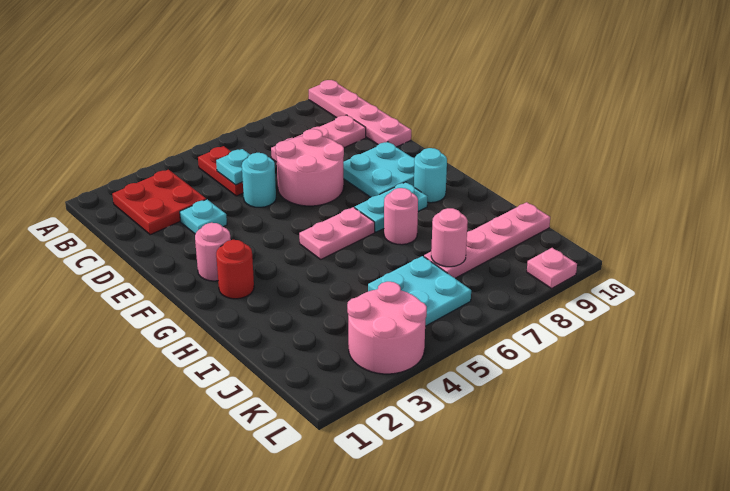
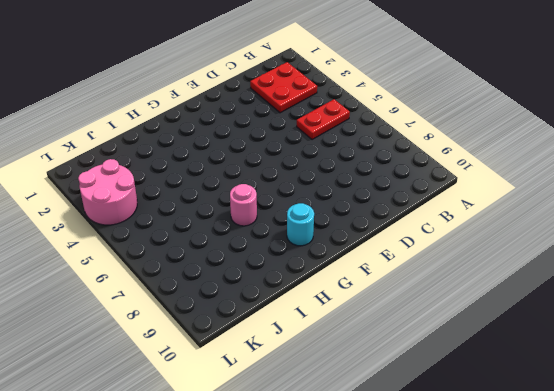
none -> pink 1x4 plate [309,80,411,147]
none -> pink 1x3 plate [271,115,366,162]
none -> cyan 1x1 plate [180,199,227,234]

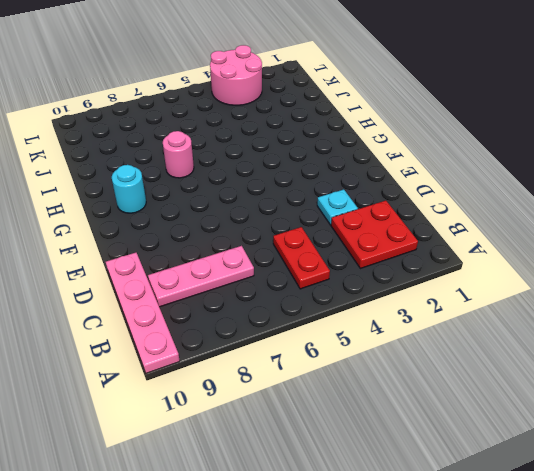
none -> cyan 1x1 round brick [242,153,276,207]
none -> pink 2x2 round brick [275,129,344,206]
none -> cyan 2x2 plate [343,142,415,197]

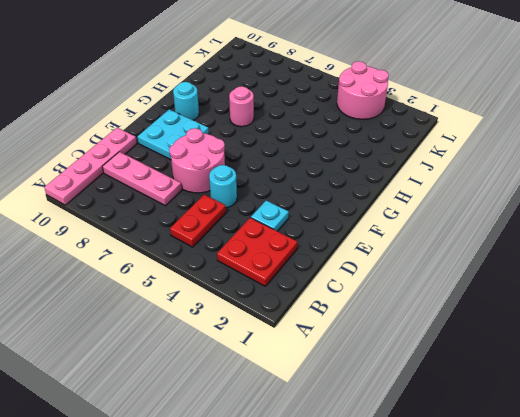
none -> pink 1x1 round brick [195,223,231,281]
none -> red 1x1 round brick [216,240,254,299]
none -> pink 1x2 plate [299,207,375,259]

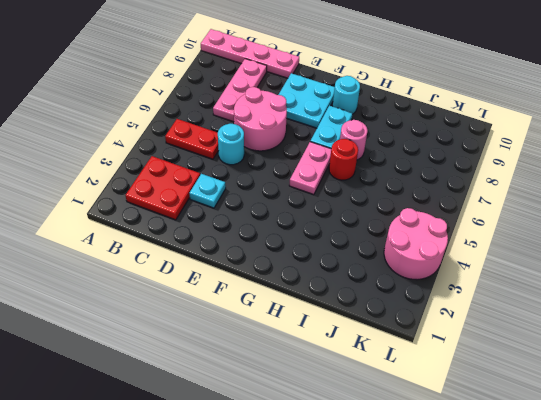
red 1x1 round brick [329,139,358,180] -> red 1x1 round brick moved to [216,240,254,299]
none -> pink 1x1 round brick [195,223,231,281]
none -> cyan 2x2 plate [368,256,471,326]
none -> pink 1x4 plate [424,202,550,278]

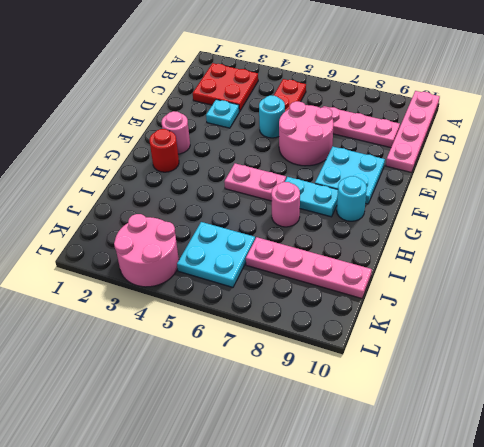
none -> pink 1x1 plate [527,248,577,289]
none -> cyan 1x1 plate [216,149,250,185]
none -> pink 1x1 round brick [431,208,468,267]

